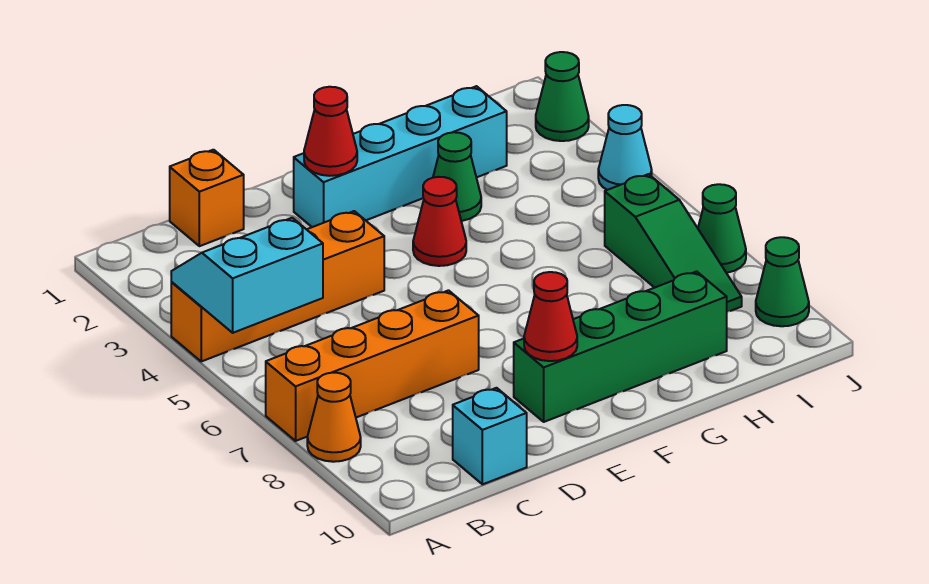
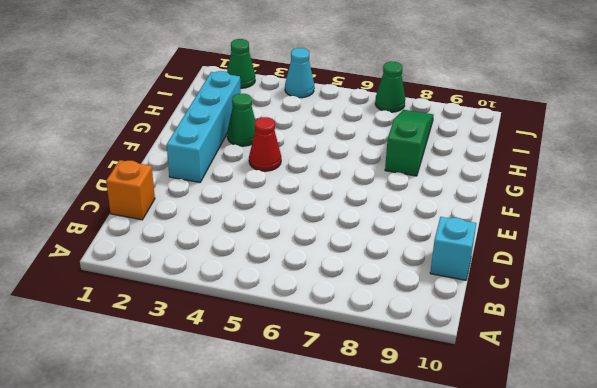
green 1x3 slope [385,110,434,176] -> green 1x3 slope turned to [605,174,742,312]
none -> orange 1x4 brick [171,211,384,361]
none -> orange 1x4 brick [266,290,479,441]
none -> orange 1x1 cone [307,373,361,462]

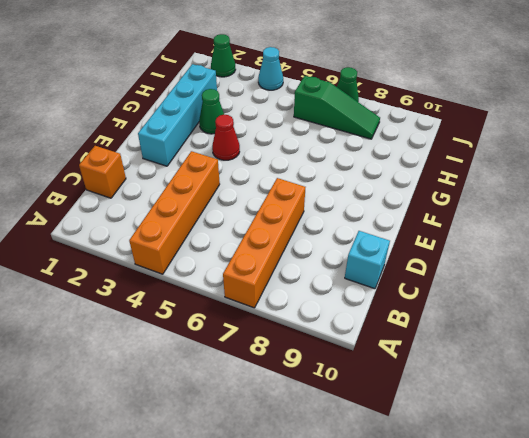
none -> orange 1x1 cone [307,373,361,462]
none -> green 1x4 brick [514,271,727,422]
none -> green 1x1 cone [756,237,809,326]

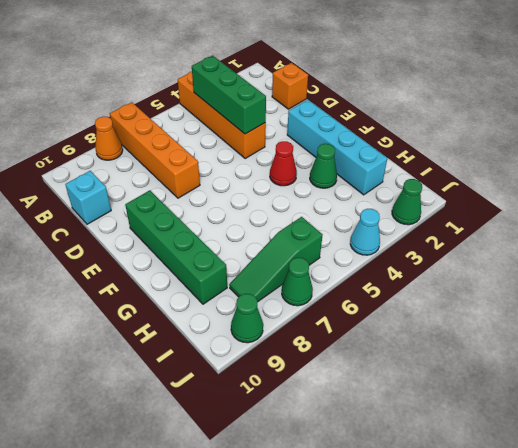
green 1x3 brick [192,56,266,134] -> cyan 2x2 slope [171,218,323,333]
none -> red 1x1 cone [304,87,357,176]
none -> red 1x1 cone [524,272,577,361]

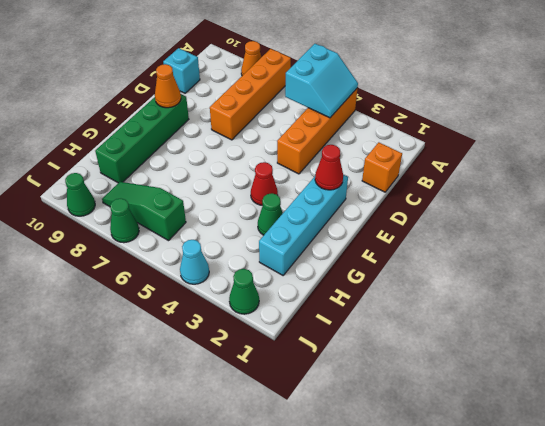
orange 1x1 cone [155,64,181,108] -> red 1x1 cone [524,272,577,361]

